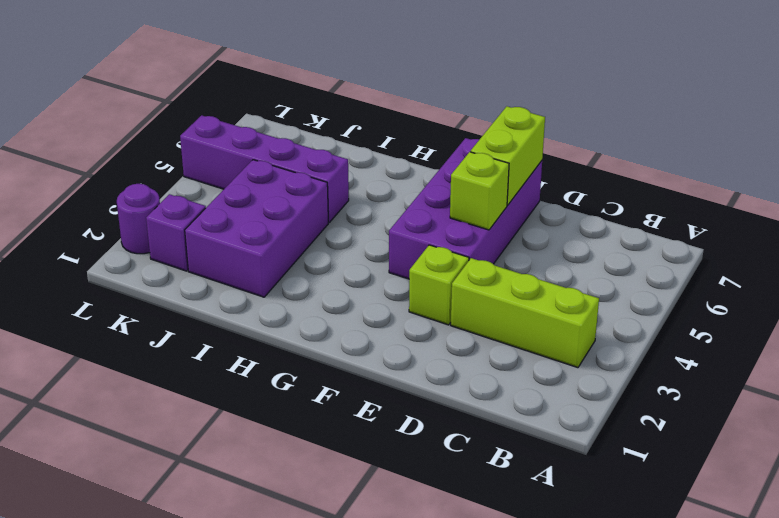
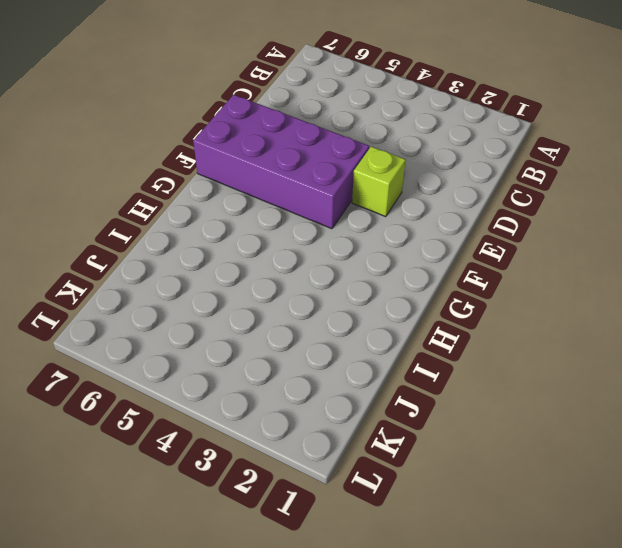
none -> lime 1x3 brick [451,258,599,368]
none -> purple 2x3 brick [185,160,328,297]

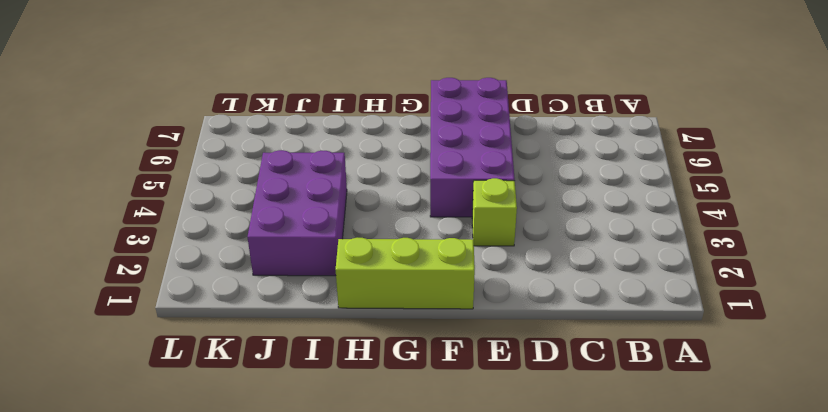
lime 1x3 brick [336,238,475,309] -> lime 1x3 brick moved to [451,258,599,368]
none -> purple 1x4 brick [180,115,349,222]
none -> purple 1x1 brick [146,194,206,271]

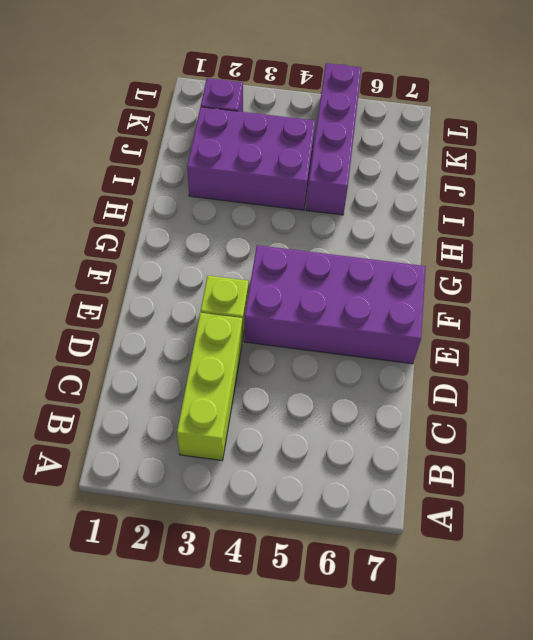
none -> purple 1x1 round brick [117,184,160,254]
none -> lime 1x1 brick [450,152,509,230]

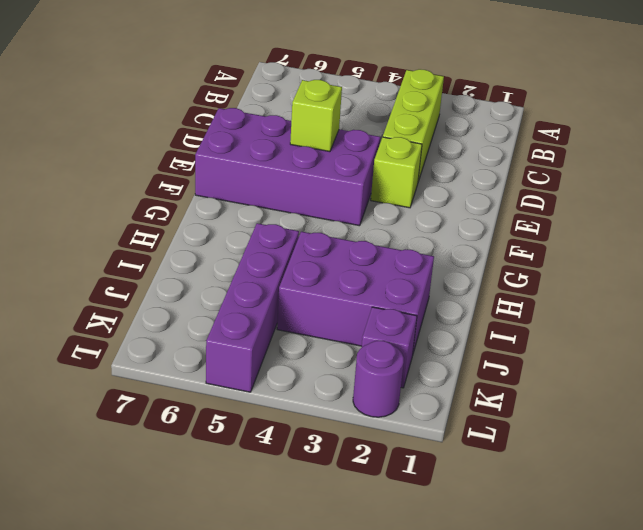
none -> lime 1x2 brick [471,106,545,205]

